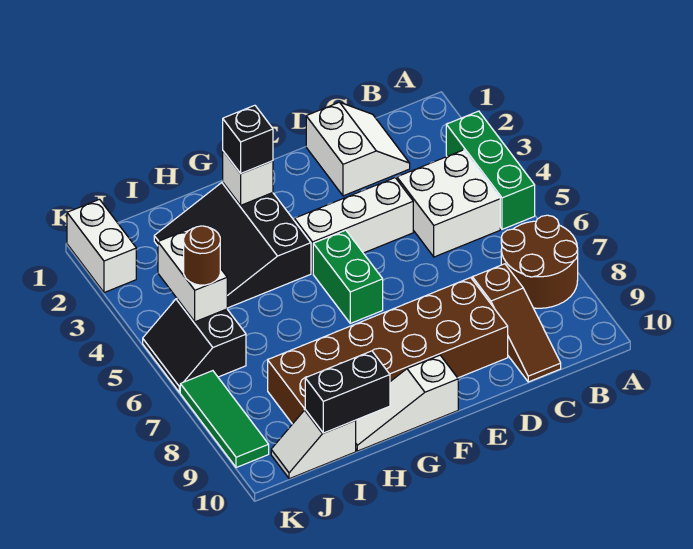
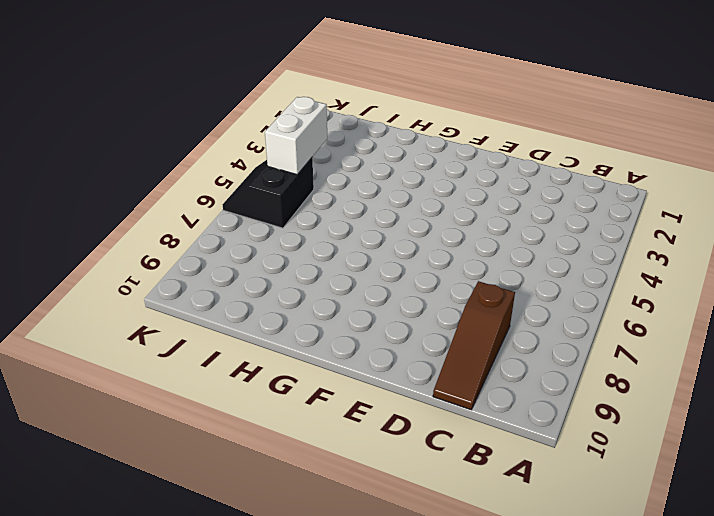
none -> green 1x3 brick [446,111,535,229]
none -> brown 2x2 round brick [501,215,578,308]
none -> white 2x2 brick [397,150,500,257]

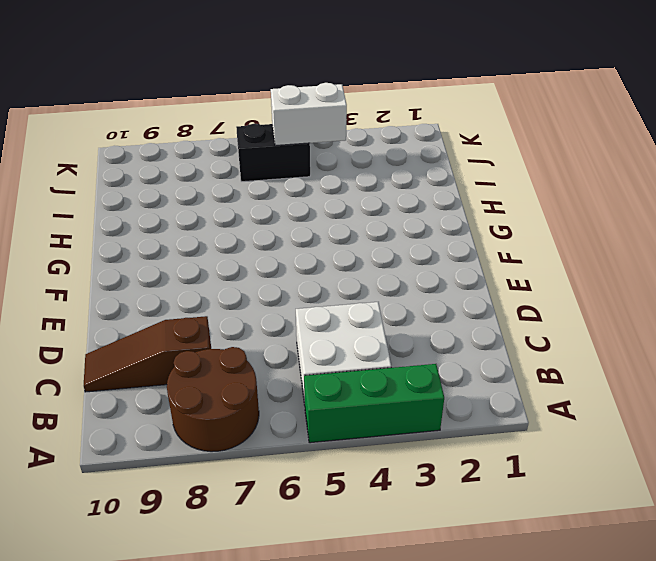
none -> white 2x2 slope [306,102,410,196]
none -> white 1x3 brick [295,178,413,274]
none -> brown 2x6 brick [268,278,508,424]

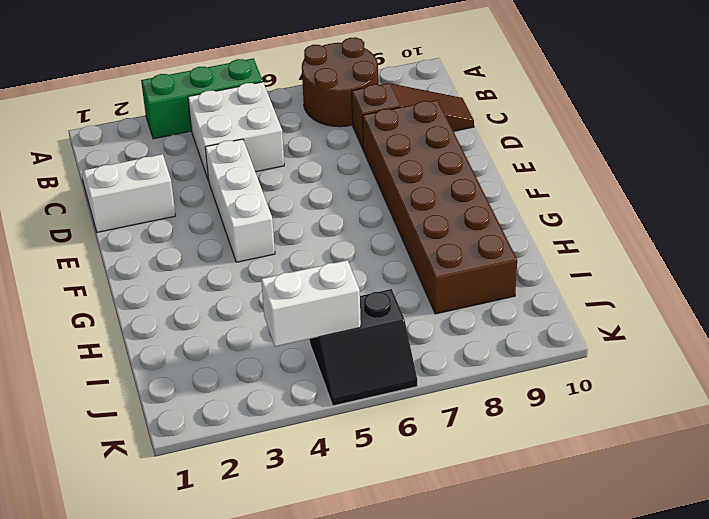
none -> green 1x2 brick [313,230,383,323]
none -> white 1x3 slope [356,355,458,451]
none -> black 3x3 slope [154,182,311,308]

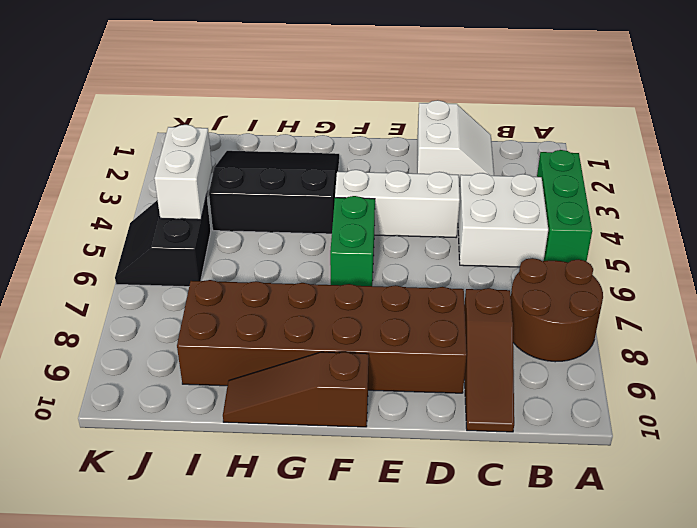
brown 1x3 slope [223,352,369,427] -> white 1x3 slope [356,355,458,451]
black 3x3 slope [209,151,339,234] -> black 3x3 slope turned to [154,182,311,308]
none -> white 1x2 slope [271,410,356,479]
none -> white 1x2 brick [67,199,136,293]
none -> green 1x3 tile [180,371,269,468]

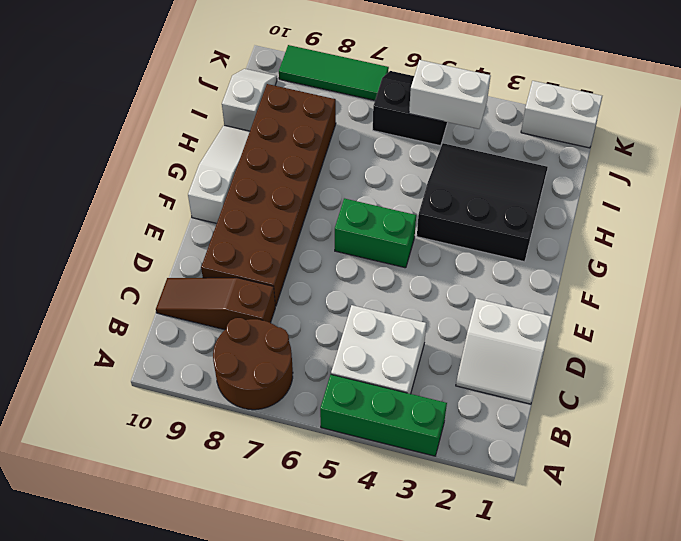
none -> white 1x3 brick [295,178,413,274]
none -> white 1x1 brick [223,151,273,205]
none -> black 1x2 brick [305,351,390,433]

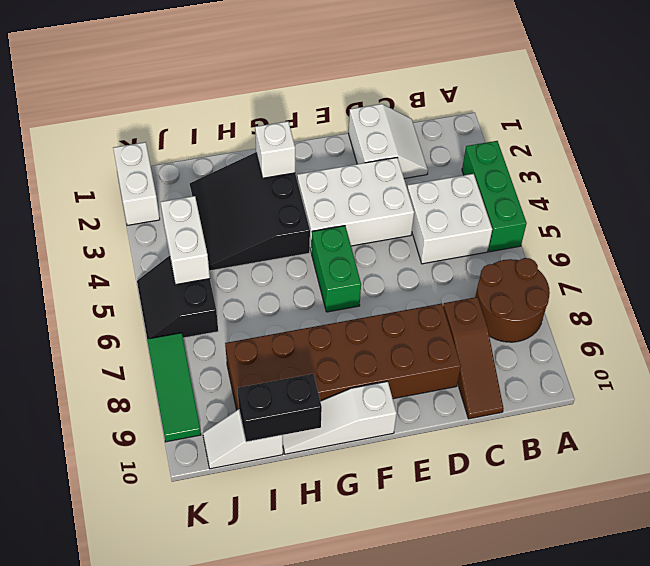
white 2x3 brick [297,158,414,253] -> white 1x3 brick [295,178,413,274]
none -> black 1x1 brick [223,105,273,173]
none -> brown 1x1 round brick [184,226,220,285]

